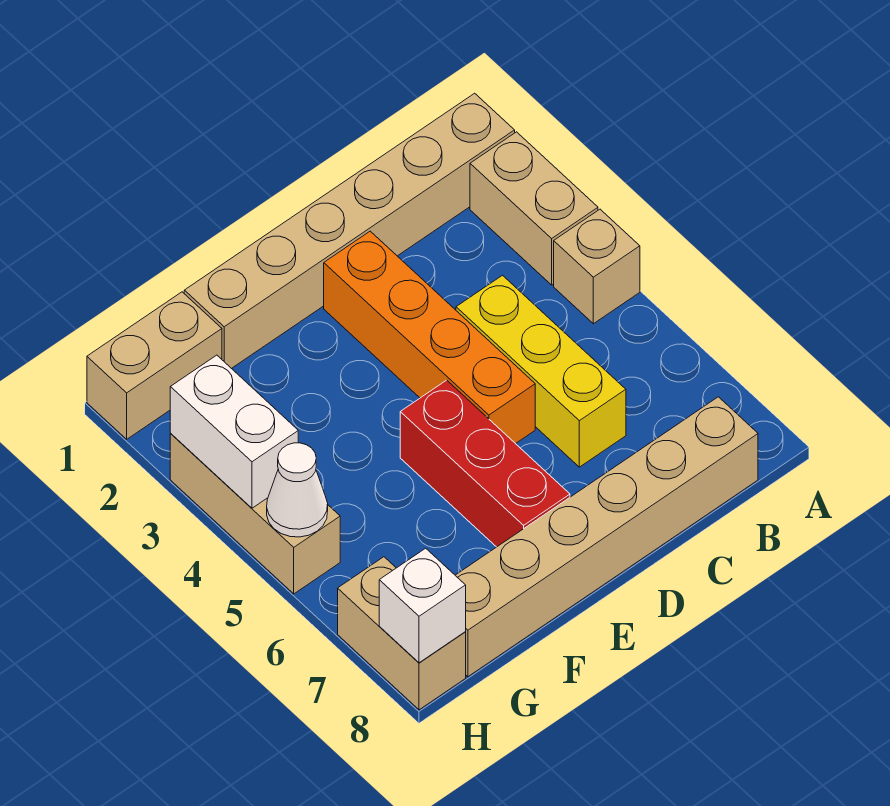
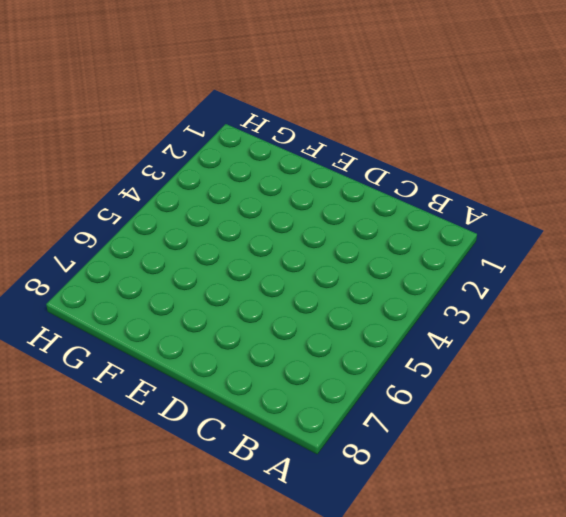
none -> tan 1x6 brick [184,93,515,369]
none -> tan 1x2 brick [470,132,598,285]
none -> tan 1x1 brick [554,209,640,324]

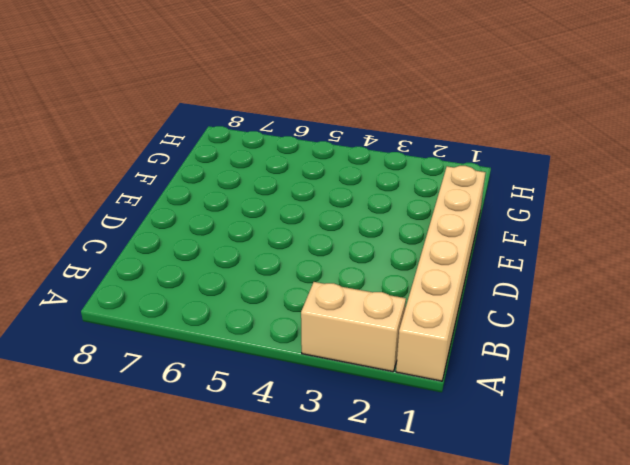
none -> tan 1x1 brick [554,209,640,324]
none -> tan 1x6 brick [455,397,758,677]
none -> yellow 1x3 brick [456,275,626,467]

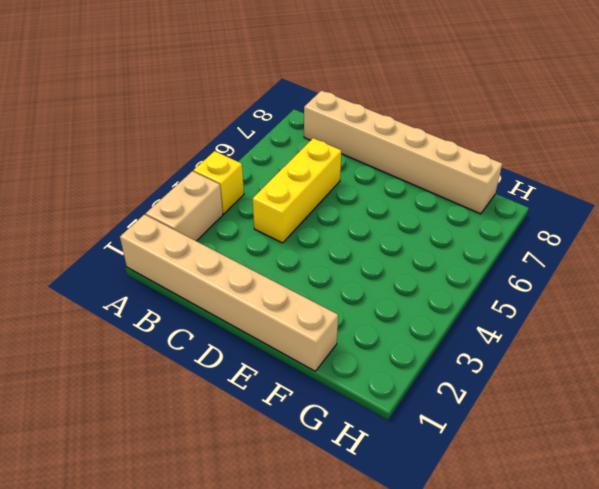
yellow 1x1 brick [193,151,244,214] -> tan 1x1 brick [554,209,640,324]
none -> orange 1x4 brick [324,231,535,444]
none -> red 1x3 brick [400,380,570,547]
none -> tan 1x2 brick [87,292,222,439]

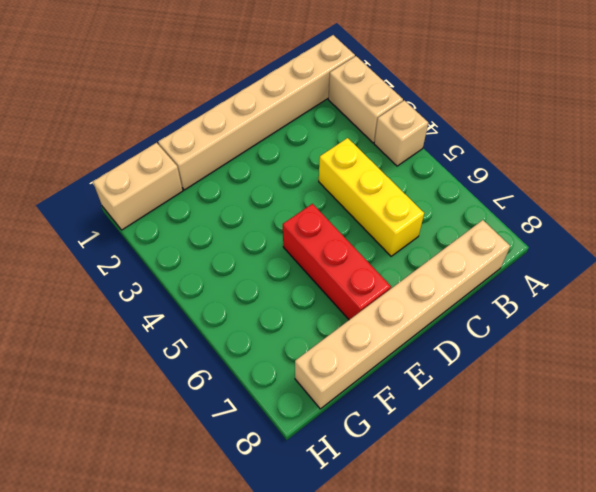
none -> orange 1x4 brick [324,231,535,444]
none -> tan 1x3 brick [170,434,340,594]
none -> tan 1x2 brick [338,557,466,710]

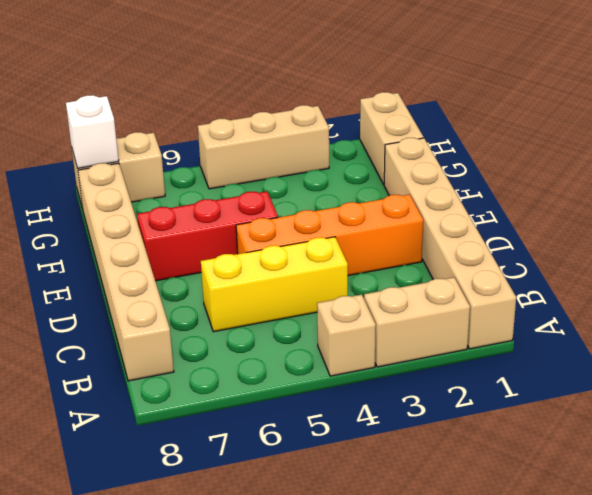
none -> white 1x2 brick [170,355,298,508]
none -> white 1x1 cone [267,443,328,537]

